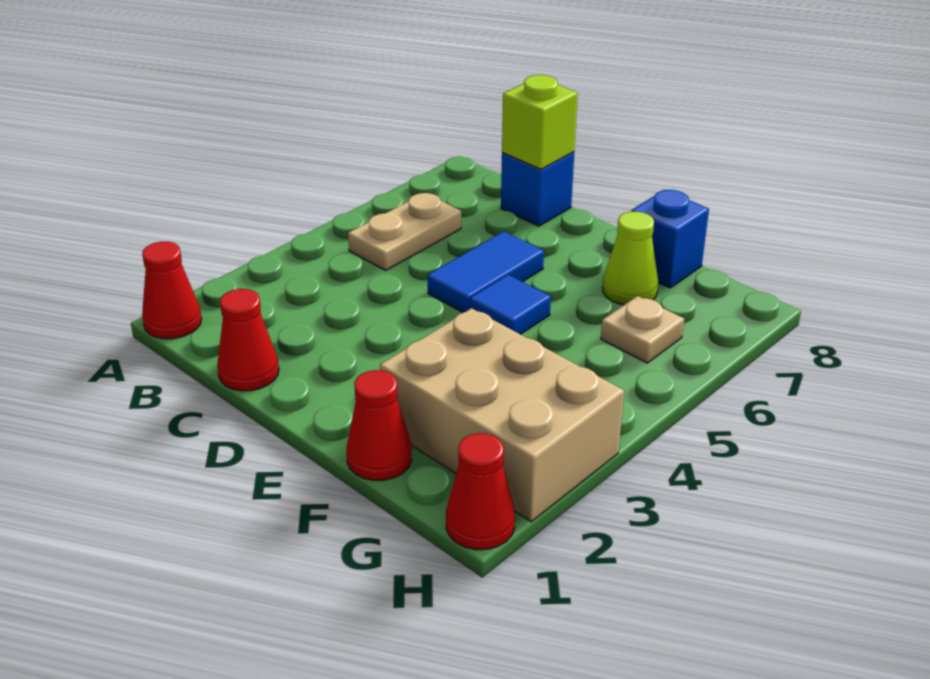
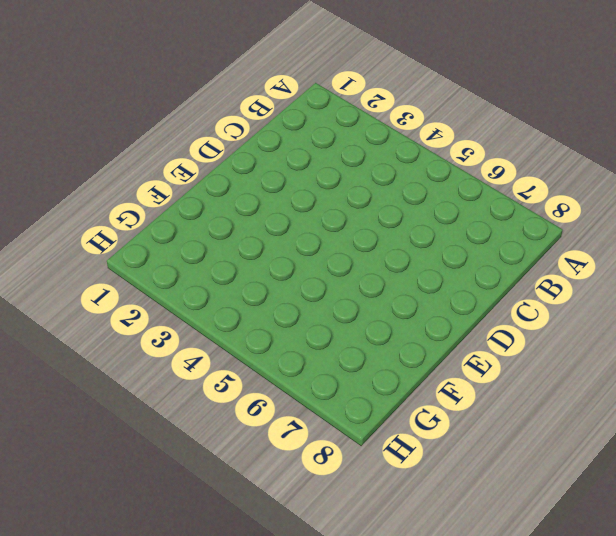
none -> red 1x1 cone [142,242,202,339]
none -> tan 1x2 plate [348,193,461,270]
none -> red 1x1 cone [217,289,279,391]

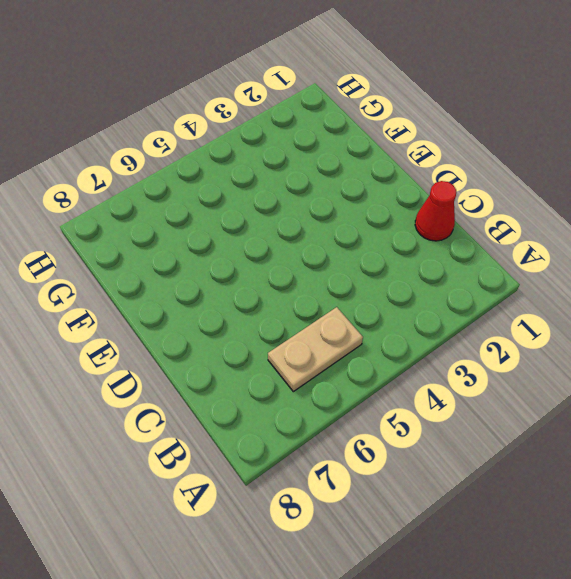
none -> red 1x1 cone [142,242,202,339]
none -> blue 1x1 brick [501,152,574,226]
none -> blue 1x2 tile [427,231,544,313]

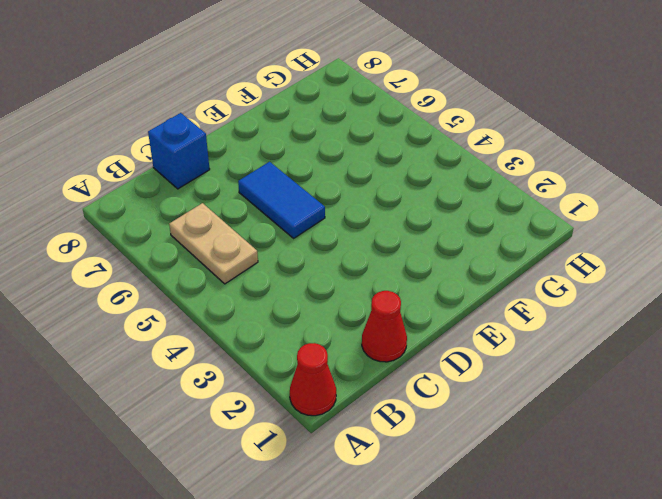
none -> blue 1x1 tile [470,275,551,334]
none -> red 1x1 cone [346,370,412,480]
none -> tan 2x3 brick [380,308,624,522]

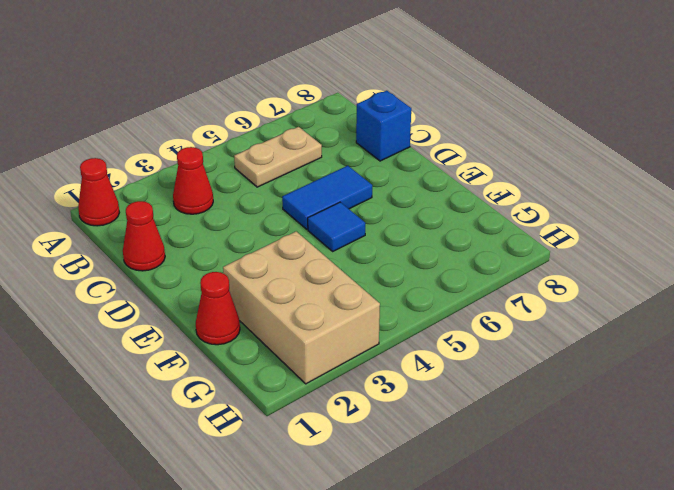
red 1x1 cone [173,147,213,214] -> red 1x1 cone moved to [446,433,515,550]
none -> lime 1x1 cone [602,212,658,305]
none -> blue 1x1 brick [631,190,709,288]
none -> tan 1x1 plate [601,296,684,363]

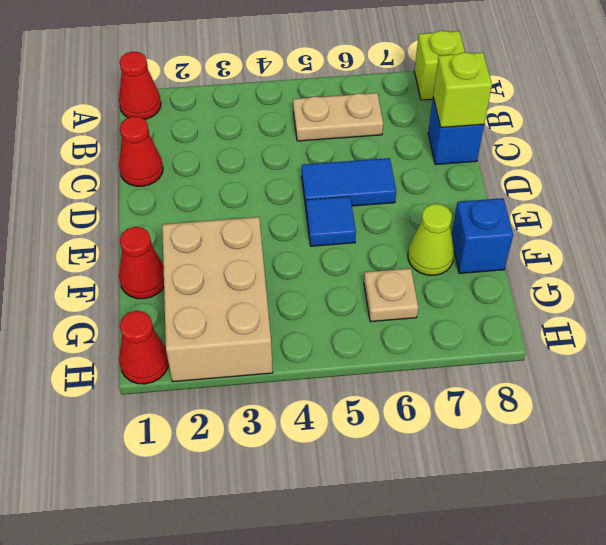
lime 1x1 brick [414,31,465,100] -> none

